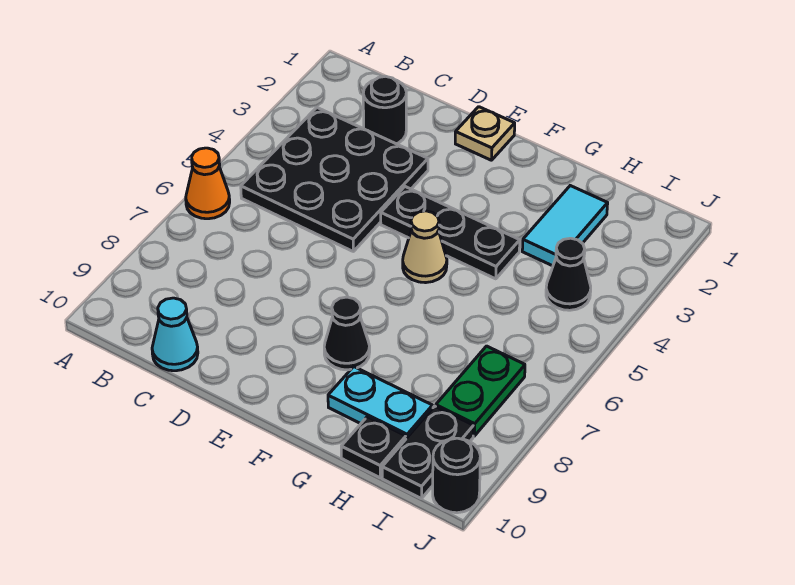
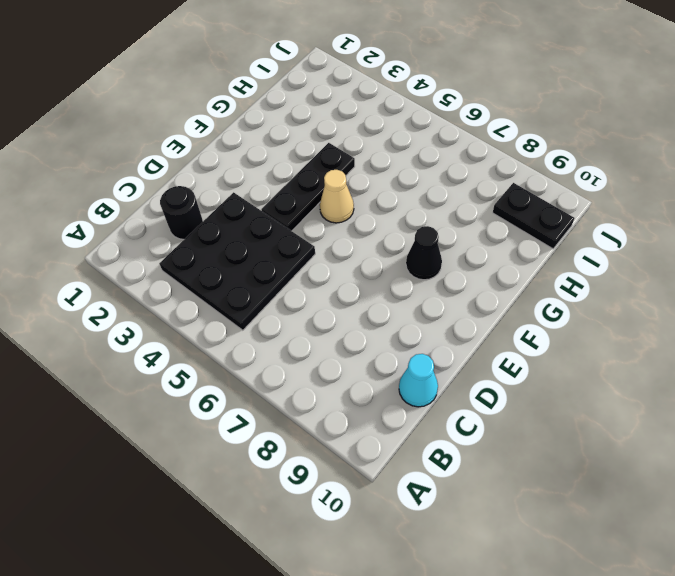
none -> orange 1x1 cone [186,148,230,219]
none -> tan 1x1 plate [455,107,515,160]
none -> cyan 1x2 plate [328,367,433,439]

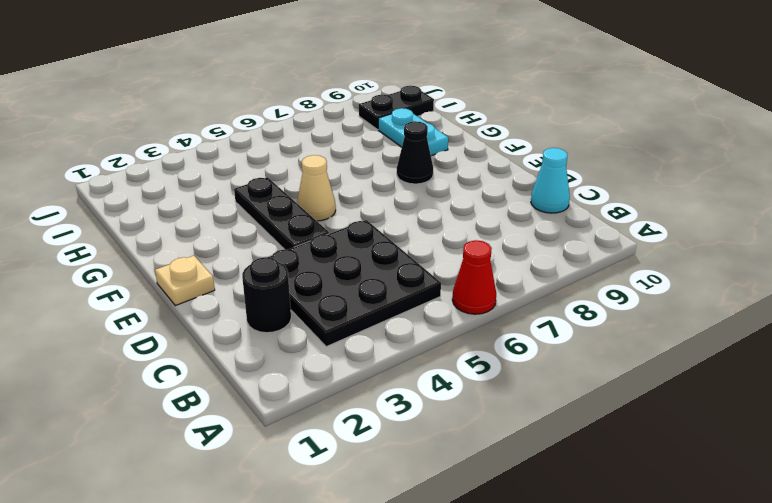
red 1x1 cone [452,240,496,314] -> orange 1x1 cone [186,148,230,219]
none -> cyan 1x2 tile [522,186,608,266]
none -> black 1x1 plate [341,417,406,478]
none -> black 1x1 cone [546,238,591,310]

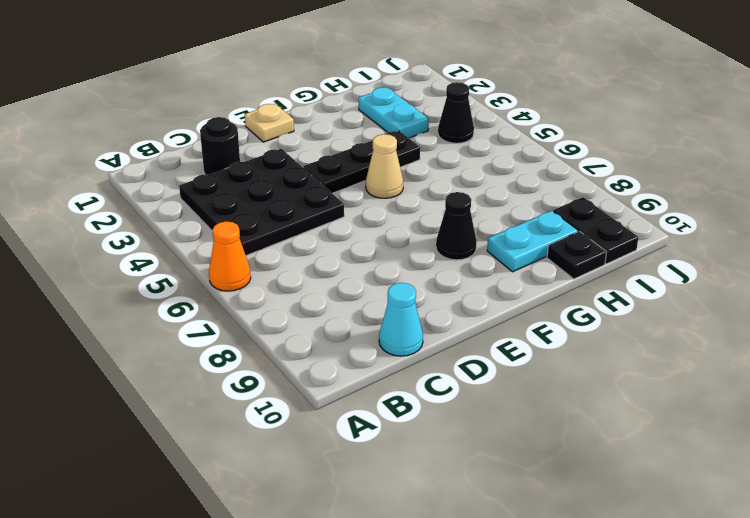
cyan 1x2 plate [359,87,429,138] -> cyan 1x2 tile [522,186,608,266]
none -> green 1x2 plate [436,346,525,436]
none -> black 1x1 round brick [433,438,480,513]

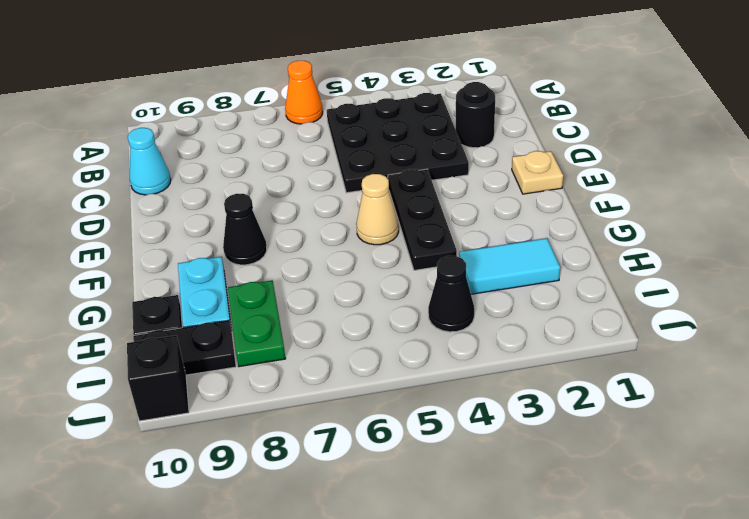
green 1x2 plate [228,281,286,367] -> green 1x2 plate turned to [436,346,525,436]
black 1x1 brick [127,335,189,421] -> black 1x1 round brick [433,438,480,513]

